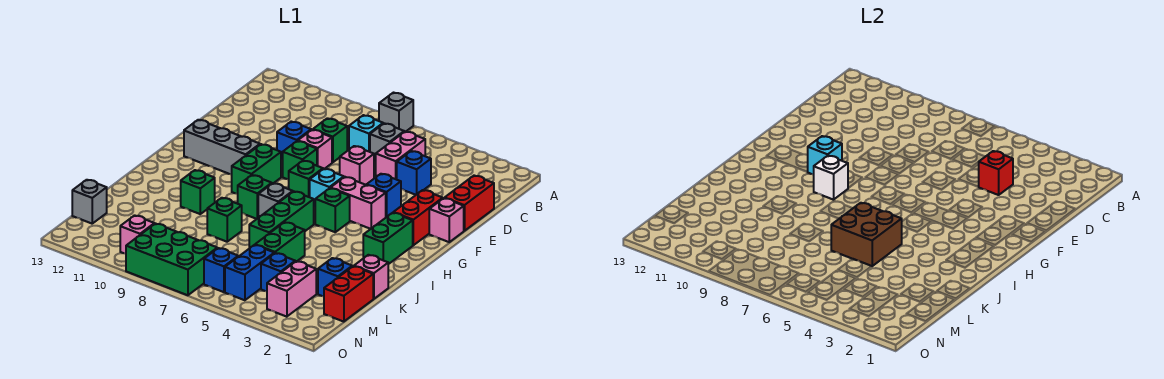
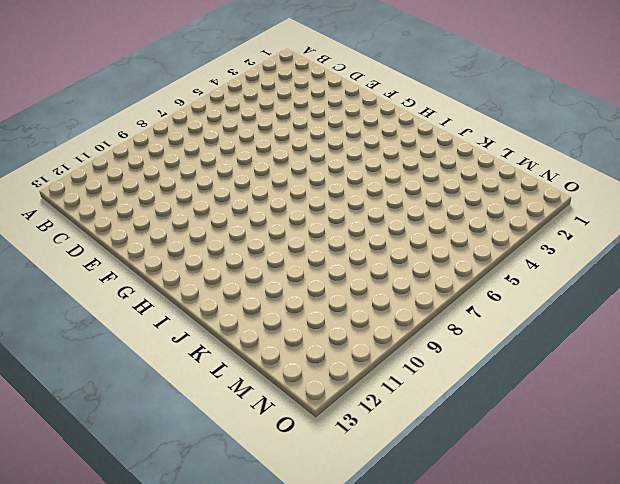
none -> grey 1x1 brick [379,93,413,132]
none -> pink 1x2 brick [376,131,425,179]
none -> grey 1x1 brick [370,123,404,162]
none -> cyan 1x1 brick [349,115,383,152]

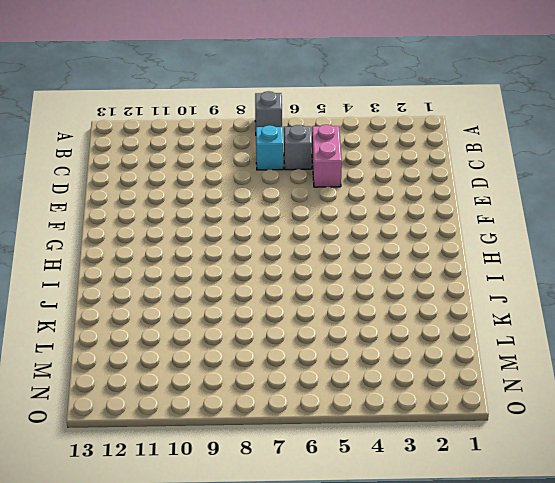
none -> red 1x2 brick [445,176,494,231]
none -> blue 1x1 brick [397,151,431,195]
none -> green 1x1 brick [313,118,347,162]
none -> pink 1x1 brick [340,146,374,185]

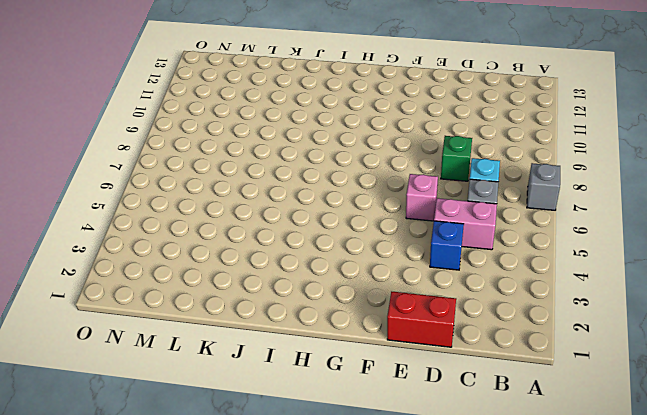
none -> pink 1x1 brick [298,130,332,169]
none -> blue 1x1 brick [277,122,311,160]
none -> pink 1x1 brick [429,198,464,242]
none -> red 1x2 brick [393,190,443,245]

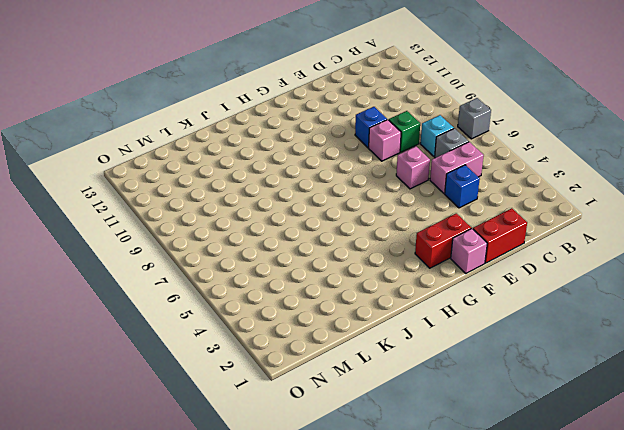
none -> blue 1x1 brick [367,174,401,217]
none -> green 1x1 brick [283,141,317,179]
none -> pink 1x2 brick [331,177,386,229]
none -> cyan 1x1 brick [310,169,344,207]

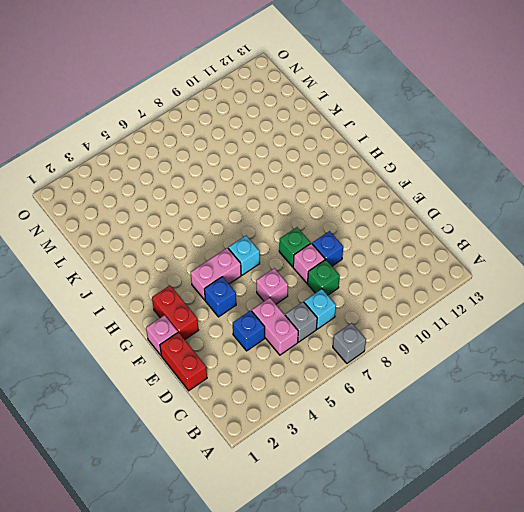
none -> green 1x1 brick [289,161,323,197]
none -> green 1x2 brick [232,144,281,194]
none -> grey 1x3 brick [184,120,260,174]
none -> green 1x2 brick [363,213,413,264]

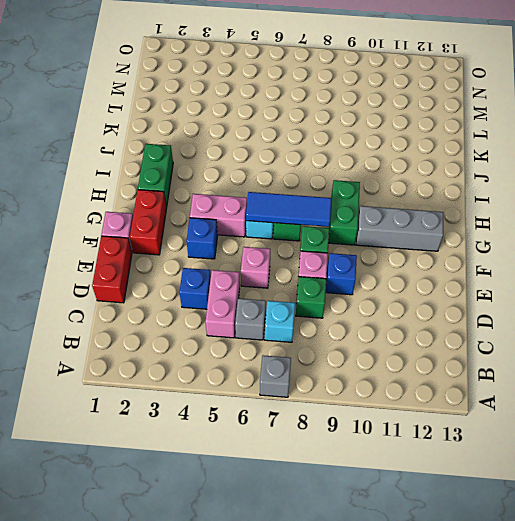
blue 1x3 tile [246,192,331,227] -> none
none -> green 1x1 brick [315,188,350,232]
none -> green 1x3 brick [249,191,314,248]
none -> grey 1x1 brick [258,183,293,218]
none -> green 1x1 brick [238,175,272,219]

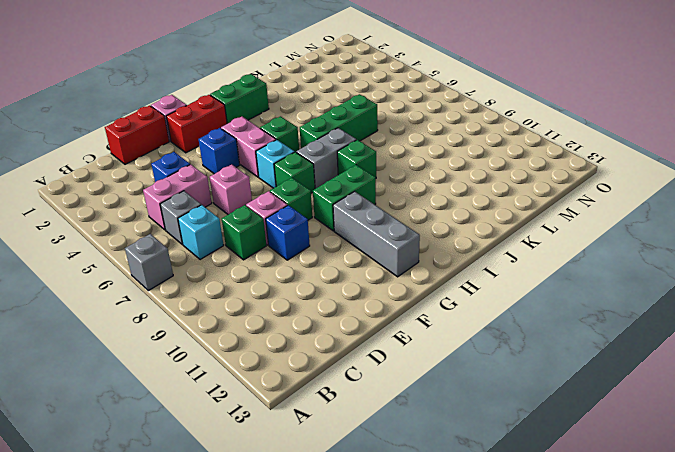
grey 1x2 brick [296,128,356,189] -> grey 1x1 brick [258,183,293,218]
none -> green 1x1 brick [181,170,215,214]
none -> pink 1x1 brick [354,255,388,299]
none -> green 1x2 brick [255,222,305,262]
none -> green 1x1 brick [207,198,242,242]

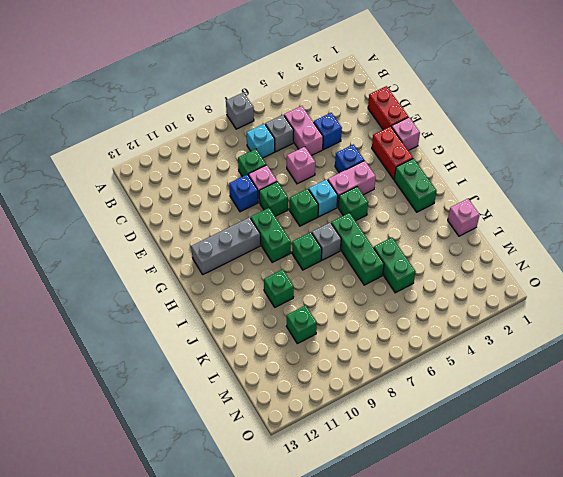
green 1x1 brick [287,305,317,344] -> green 1x1 brick moved to [207,198,242,242]
none -> red 1x2 brick [324,266,373,322]
none -> blue 1x1 brick [318,258,352,296]
none -> pink 1x2 brick [267,261,316,317]
none -> blue 1x1 brick [261,253,295,291]

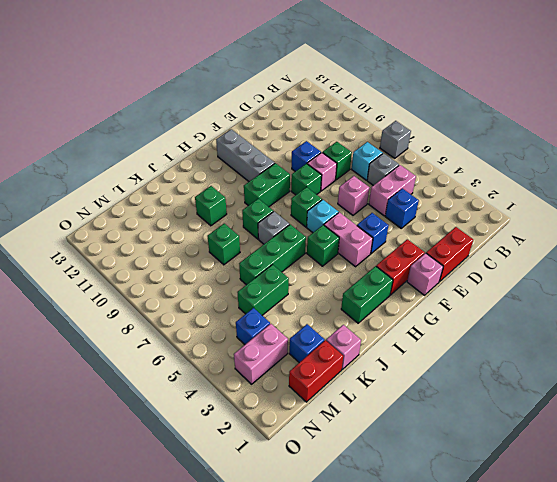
none -> blue 1x2 brick [225,245,274,300]
none -> grey 1x1 brick [72,180,107,224]
none -> blue 1x1 brick [204,248,238,292]
none -> green 2x3 brick [126,224,217,295]

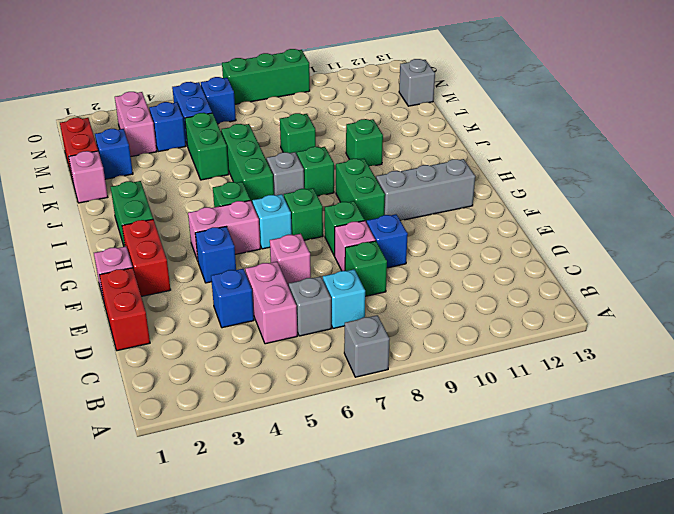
green 1x3 brick [222,49,310,104] -> green 2x3 brick [126,224,217,295]
none -> pink 1x1 brick [120,215,155,254]
none -> red 1x1 brick [979,151,1013,195]
none -> cyan 1x1 brick [808,136,842,174]
none -> white 1x1 brick [814,156,848,200]

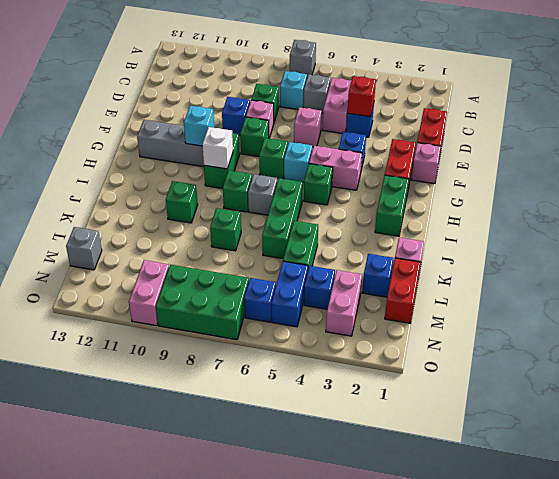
pink 1x2 brick [129,260,169,326] -> pink 1x1 brick [120,215,155,254]
none -> brown 2x2 brick [831,203,902,266]

